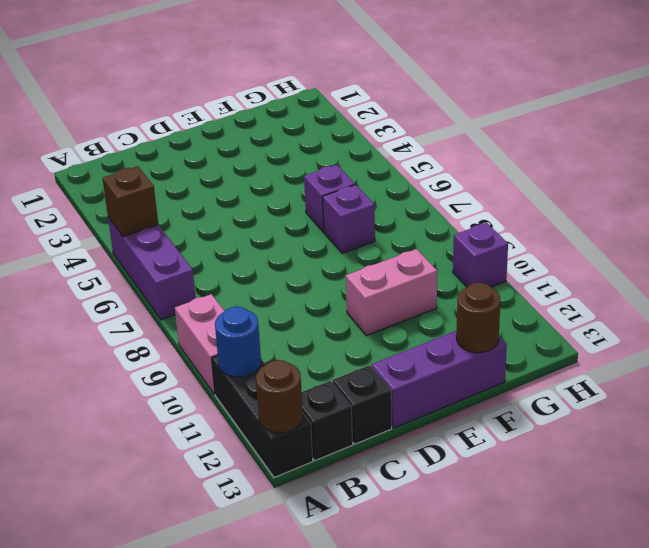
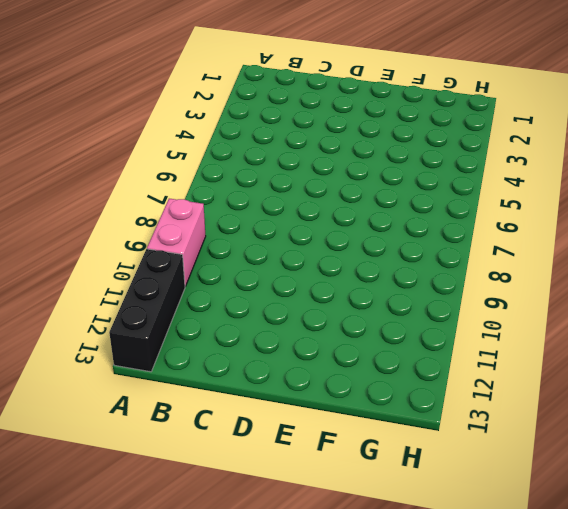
none -> purple 1x3 brick [108,217,196,320]
none -> black 1x1 brick [302,381,353,461]
none -> black 1x1 brick [332,365,392,444]

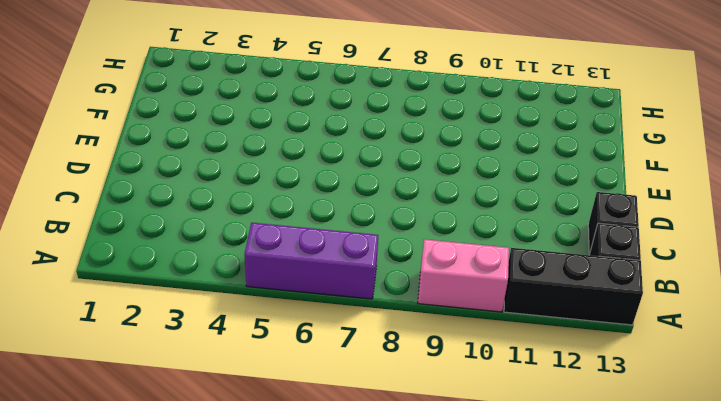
none -> purple 1x3 brick [372,331,507,428]
none -> pink 1x2 brick [346,249,437,335]
none -> purple 1x1 brick [304,165,355,232]

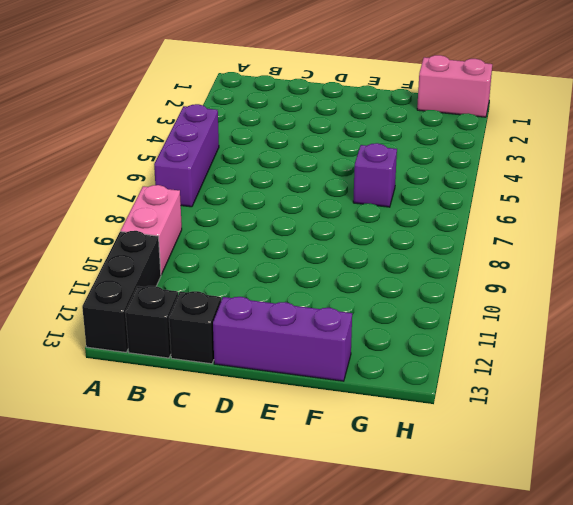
pink 1x2 brick [417,55,492,117] -> pink 1x2 brick moved to [346,249,437,335]
none -> purple 1x1 brick [323,185,375,253]
none -> purple 1x1 brick [453,223,508,287]
none -> brown 1x1 brick [102,166,158,237]

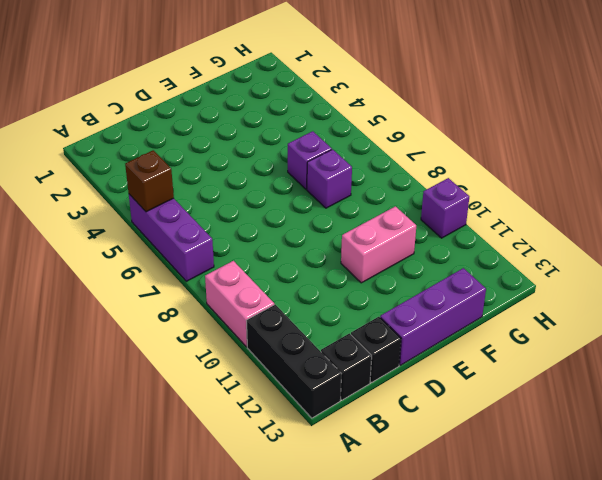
none -> blue 1x1 round brick [215,307,261,377]
none -> brown 1x1 round brick [256,360,303,433]
none -> brown 1x1 round brick [456,283,501,353]

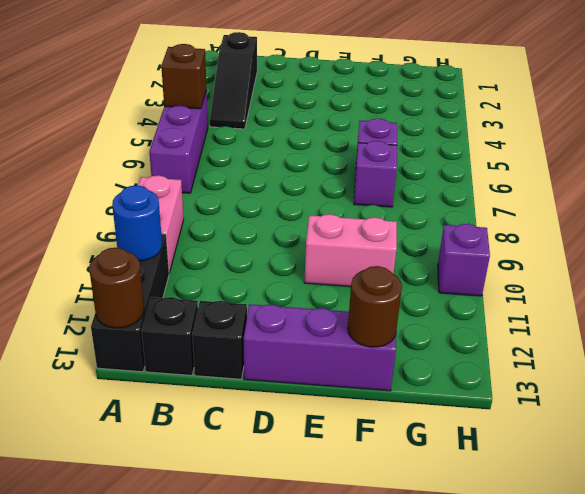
black 1x3 slope [210,32,257,129] -> none

